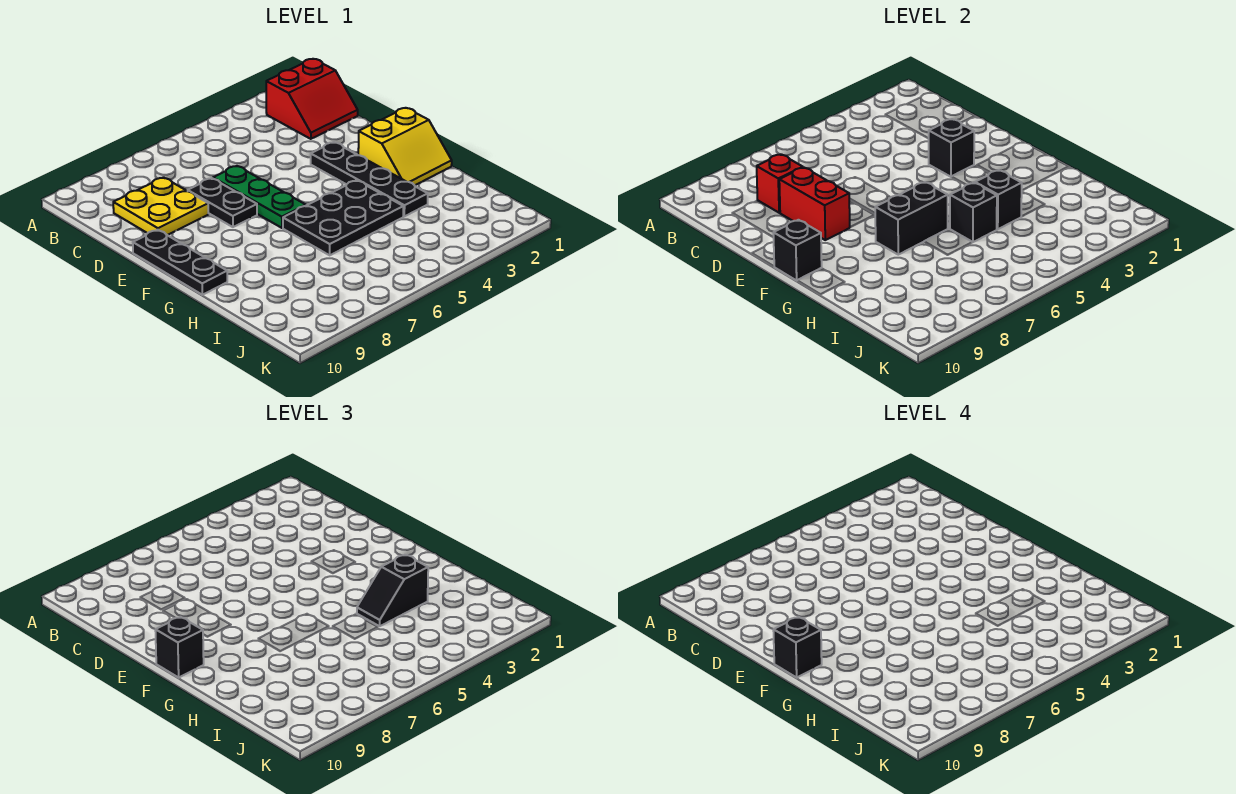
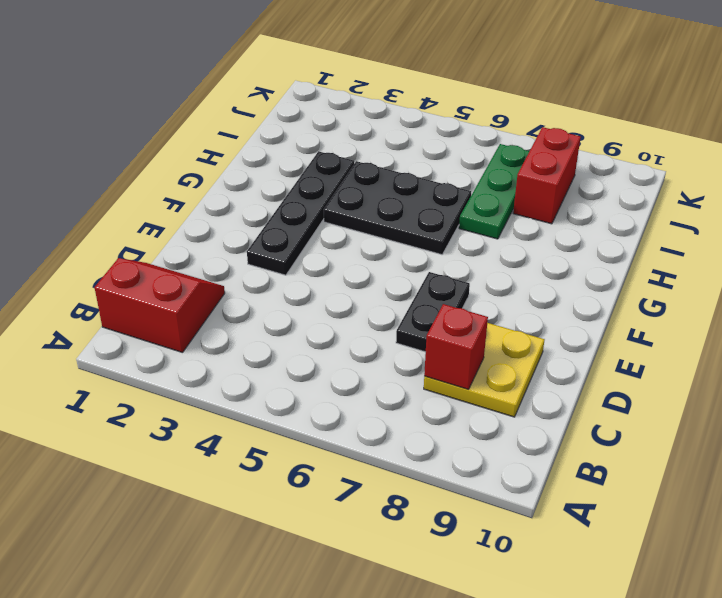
green 1x3 plate [459,144,529,239] -> green 1x3 plate moved to [213,166,306,228]
red 1x2 brick [513,127,581,224] -> red 1x2 brick moved to [779,167,850,240]
none -> black 1x3 plate [133,230,227,295]
none -> yellow 2x2 slope [358,108,452,185]
none -> black 1x1 brick [928,119,974,177]

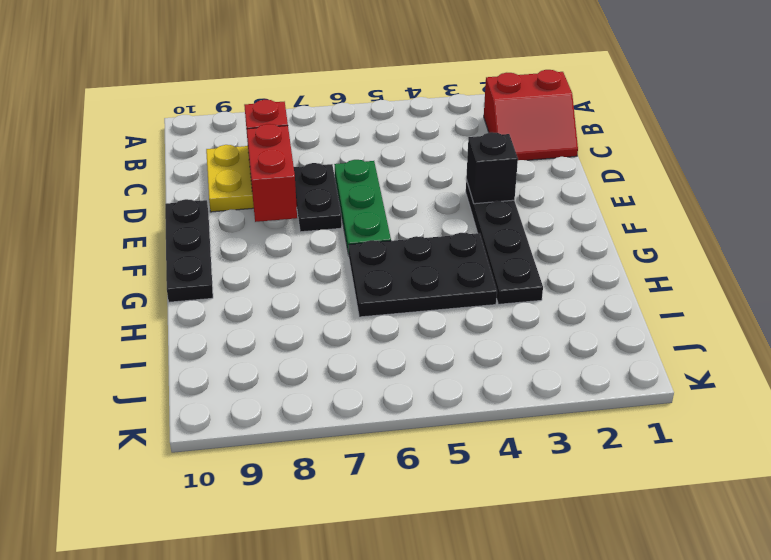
none -> yellow 2x2 slope [358,108,452,185]
none -> black 1x1 brick [773,220,822,280]
none -> black 1x2 brick [875,182,948,255]

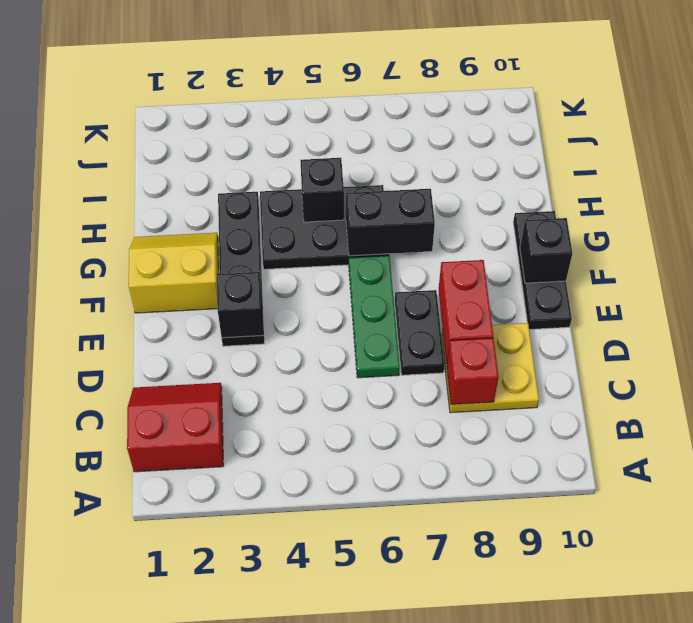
none -> black 1x1 brick [975,170,1022,229]
none -> black 1x1 brick [155,617,204,677]
none -> black 1x2 slope [357,555,428,626]

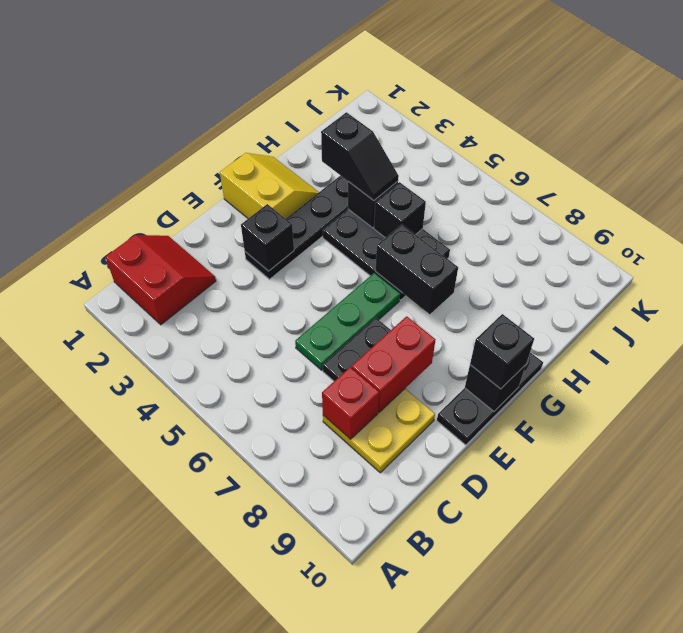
none -> black 1x1 brick [773,617,822,677]

